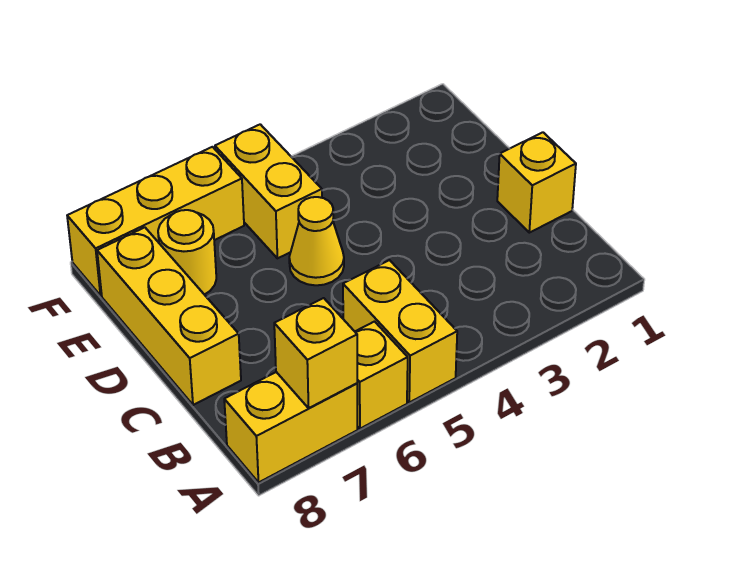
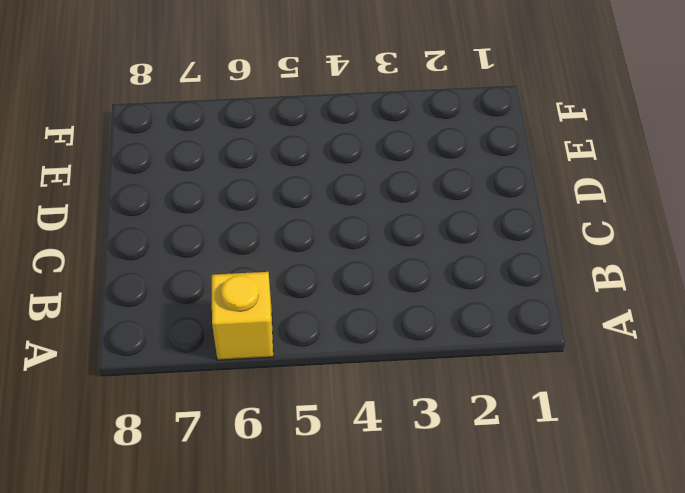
none -> yellow 1x2 brick [343,260,457,402]
none -> yellow 1x2 brick [224,372,357,482]

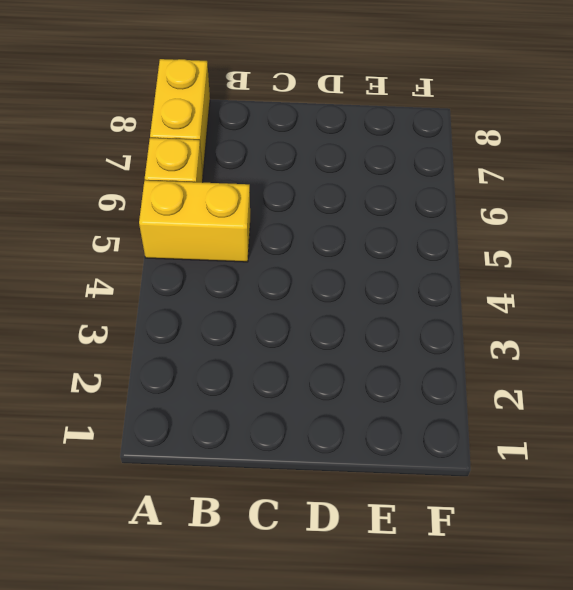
none -> yellow 1x1 brick [497,132,576,233]
none -> yellow 1x3 brick [97,227,241,405]

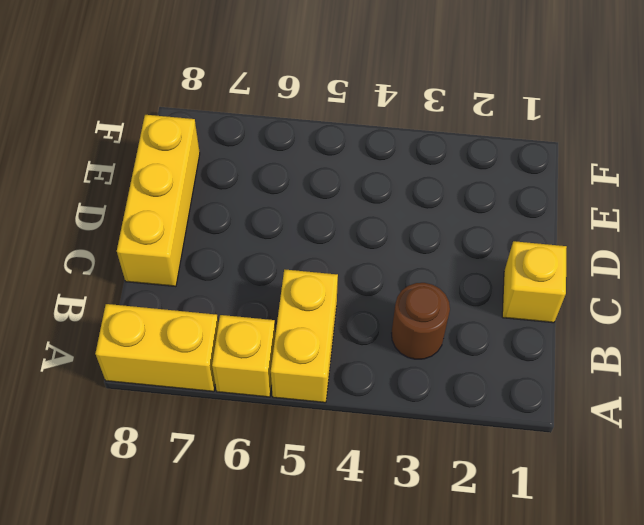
brown 1x1 round brick [391,283,450,359] -> none
none -> yellow 1x1 cone [289,197,344,285]
none -> yellow 1x2 brick [215,124,322,258]

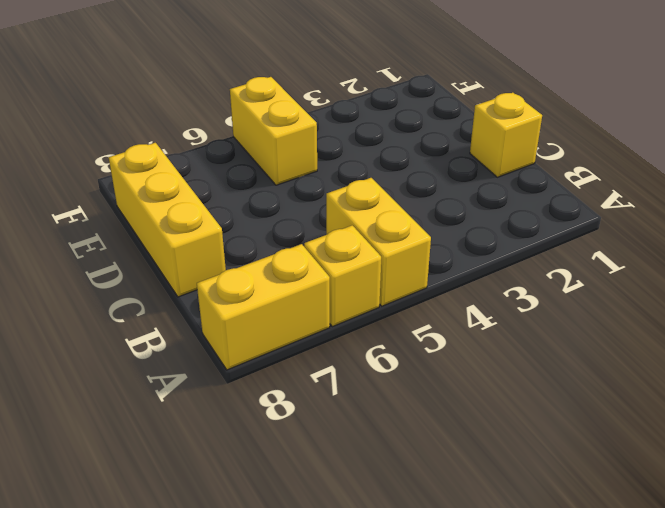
none -> yellow 1x1 cone [289,197,344,285]
none -> yellow 1x1 round brick [158,210,216,295]

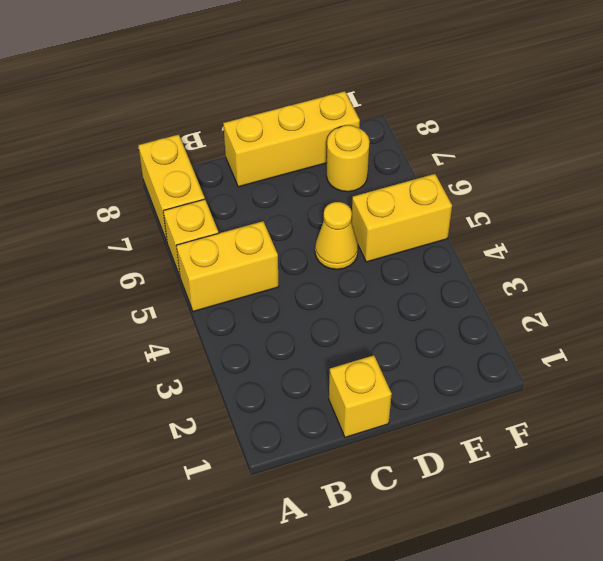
none -> yellow 1x3 brick [67,147,244,296]
none -> yellow 1x1 brick [274,298,357,408]

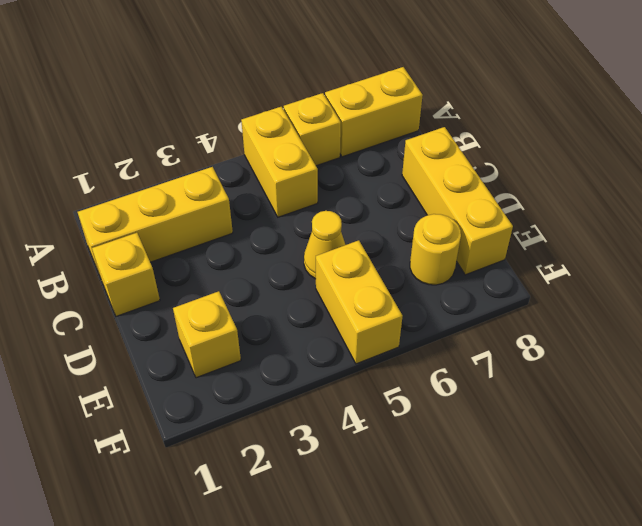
yellow 1x3 brick [78,167,233,276] -> yellow 1x3 brick moved to [67,147,244,296]
yellow 1x1 brick [173,291,241,378] -> yellow 1x1 brick moved to [274,298,357,408]

